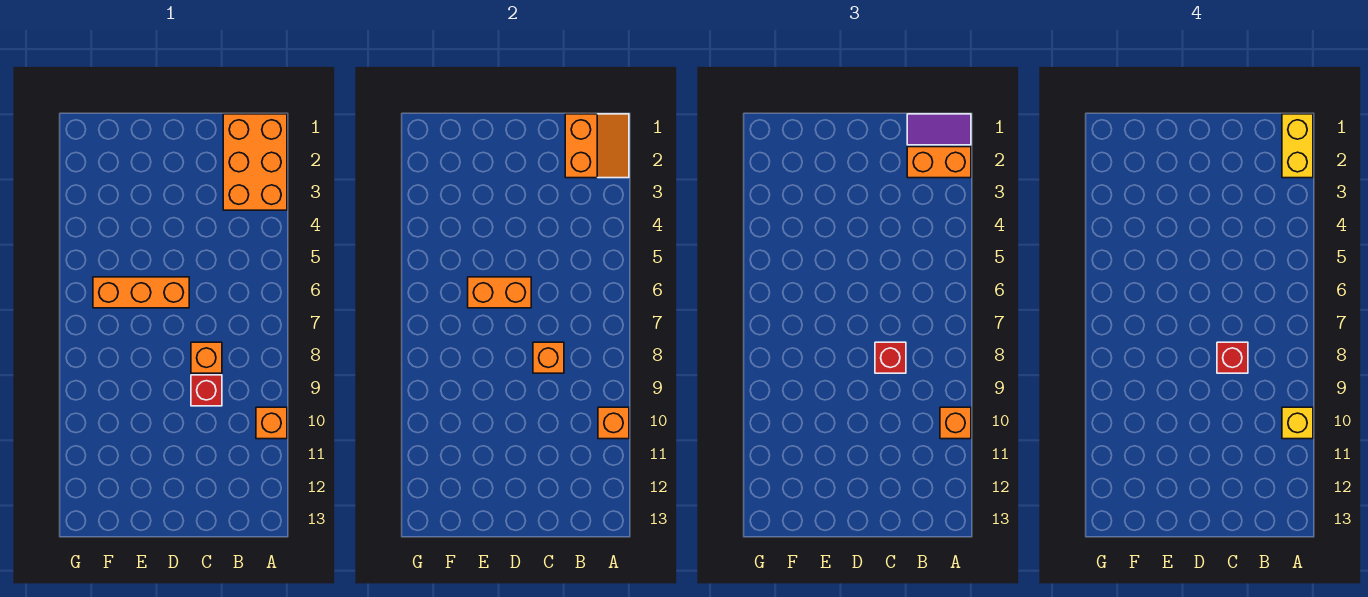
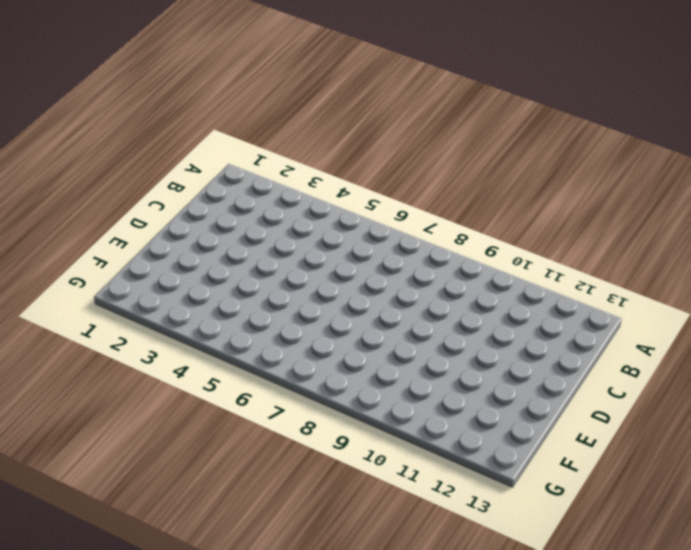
none -> orange 2x3 brick [223,114,287,210]
none -> orange 1x1 brick [256,407,287,439]
none -> orange 1x1 brick [191,342,222,373]

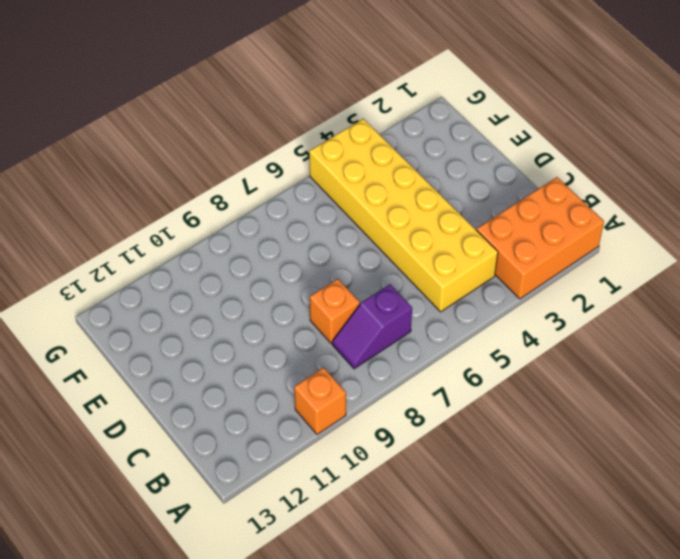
yellow 2x6 brick [309,119,498,312] -> none
purple 1x2 slope [332,284,412,369] -> none
none -> red 1x1 brick [191,375,222,406]
none -> orange 1x3 brick [93,277,189,308]
none -> orange 2x2 slope [565,114,629,178]

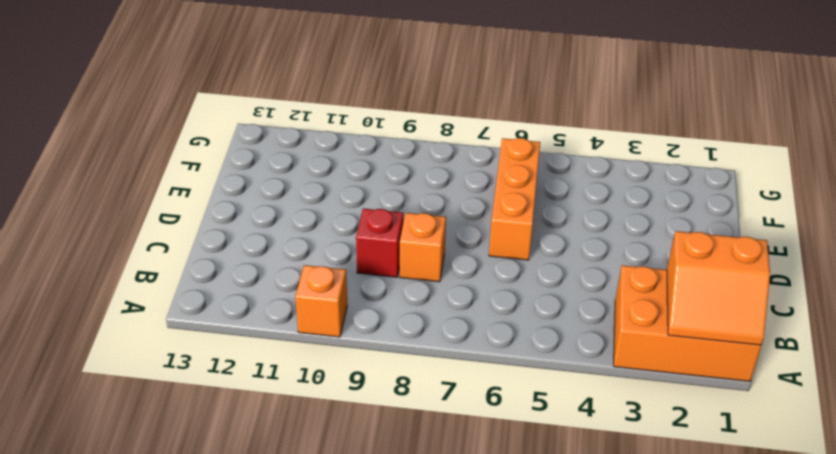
none -> orange 1x1 brick [598,407,629,439]
none -> orange 1x1 brick [533,342,564,373]
none -> orange 1x2 brick [468,277,531,308]

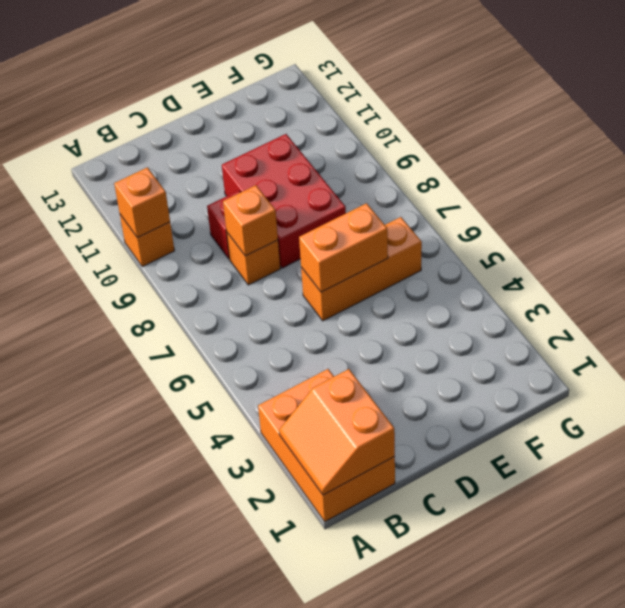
red 2x3 brick [222,134,346,268] -> none
none -> purple 1x2 tile [907,114,971,145]
none -> orange 1x2 brick [907,147,971,178]
none -> orange 1x1 brick [940,407,971,439]

